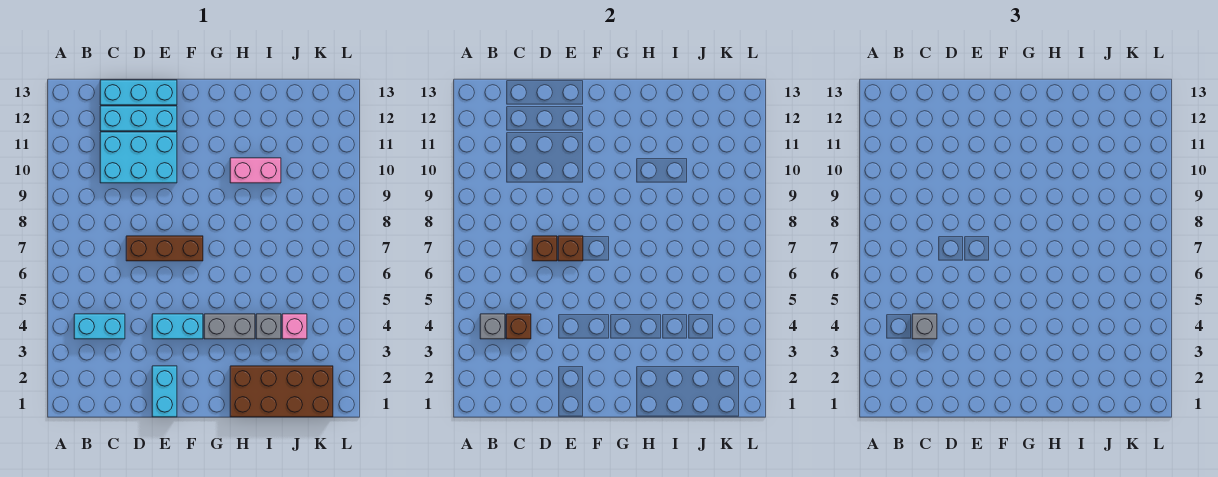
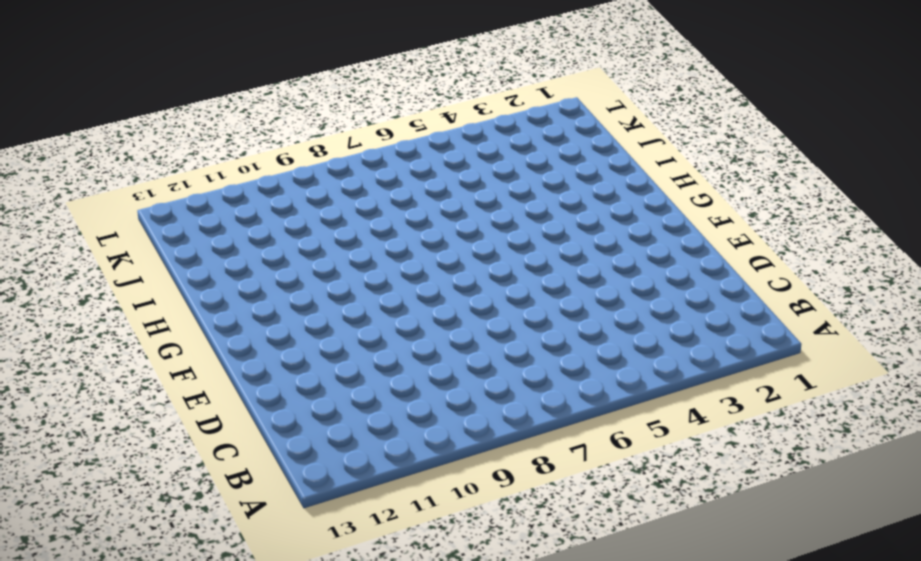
none -> cyan 1x2 brick [74,314,125,339]
none -> cyan 2x3 brick [100,132,177,183]
none -> cyan 1x3 brick [100,106,177,131]

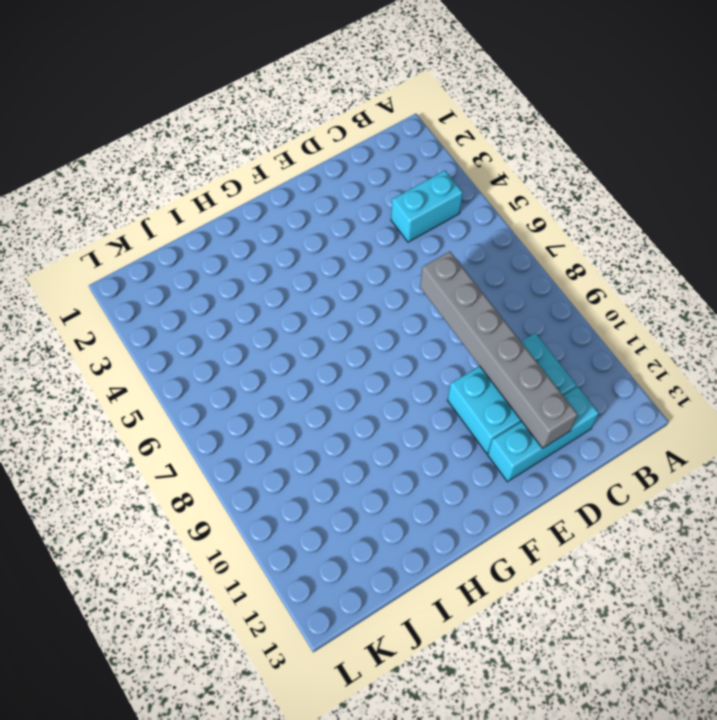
grey 1x6 brick [420,251,578,448] -> brown 1x1 brick [532,236,557,261]
none -> cyan 1x3 brick [100,80,177,105]
none -> brown 1x3 brick [126,236,203,261]
none -> cyan 1x2 brick [152,366,177,417]

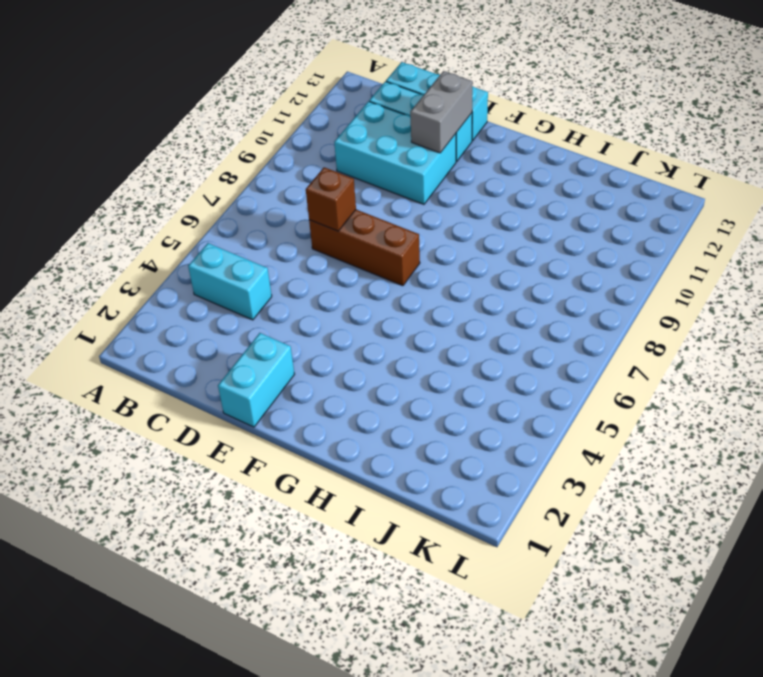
grey 1x2 brick [410,71,473,153] -> grey 1x2 brick turned to [204,314,255,339]
none -> cyan 1x2 brick [152,314,203,339]
none -> brown 2x4 brick [230,366,333,417]
none -> pink 1x2 brick [230,158,281,183]

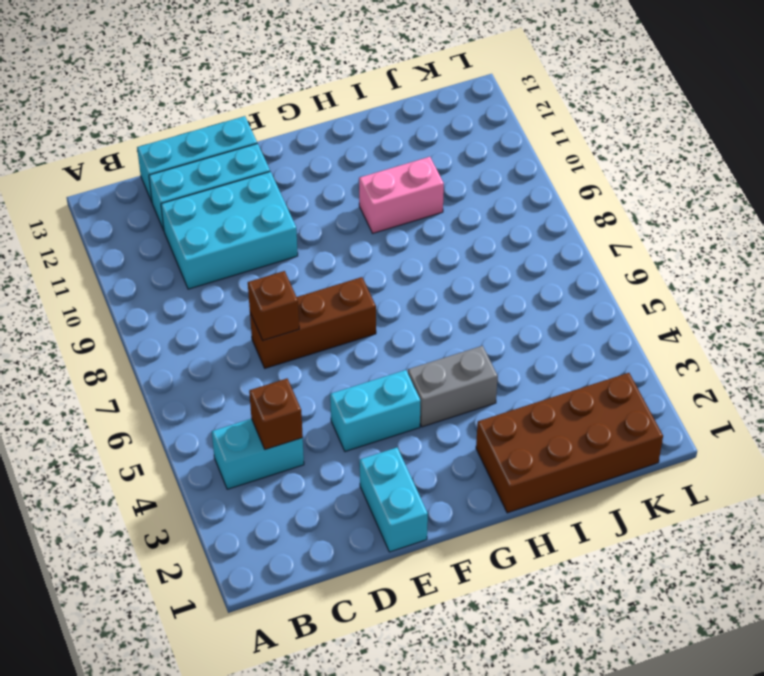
none -> grey 1x1 brick [256,314,281,339]
none -> pink 1x1 brick [282,314,307,339]
none -> grey 1x1 brick [480,314,505,339]

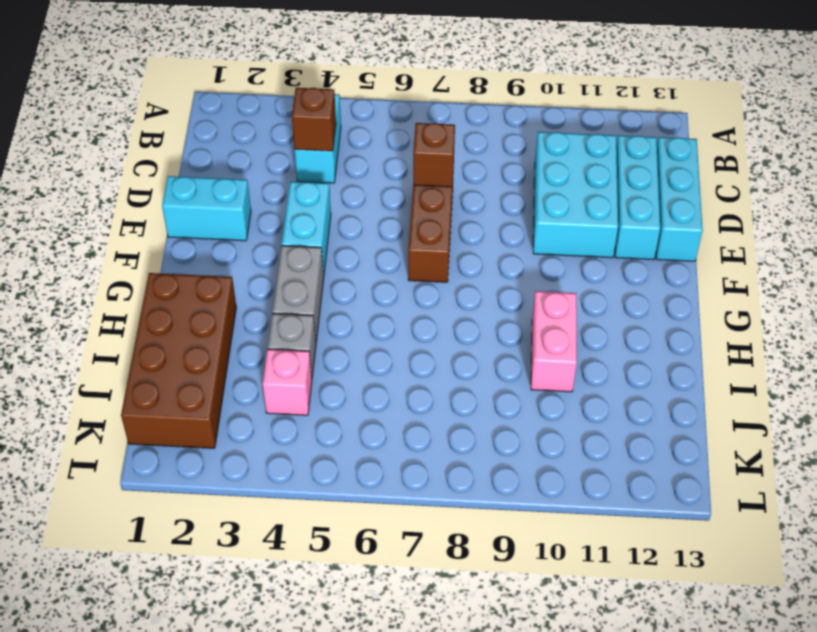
none -> grey 1x1 brick [480,314,505,339]
none -> brown 1x1 brick [558,236,583,261]
none -> grey 1x1 brick [912,314,937,339]

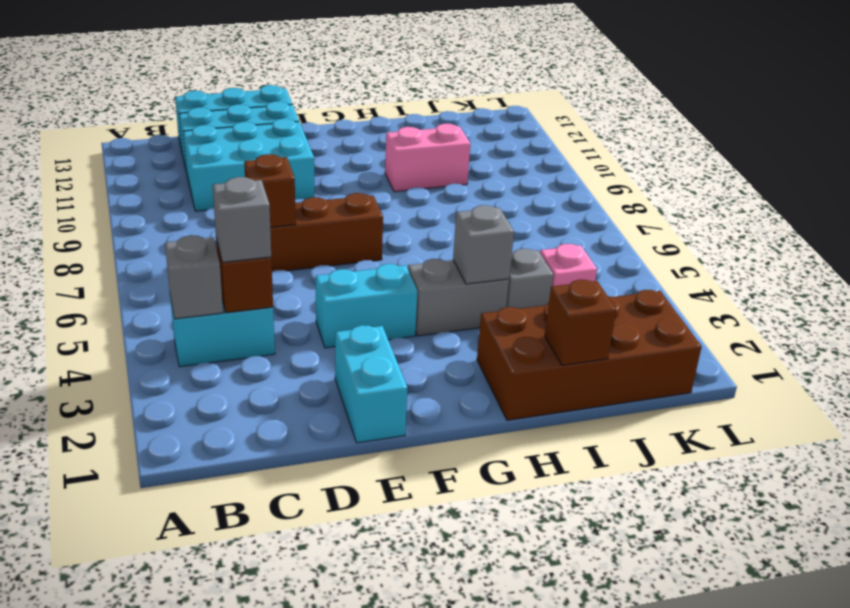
grey 1x1 brick [453,205,514,284] -> none
brown 1x1 brick [545,280,616,365] -> brown 1x1 brick moved to [558,236,583,261]

